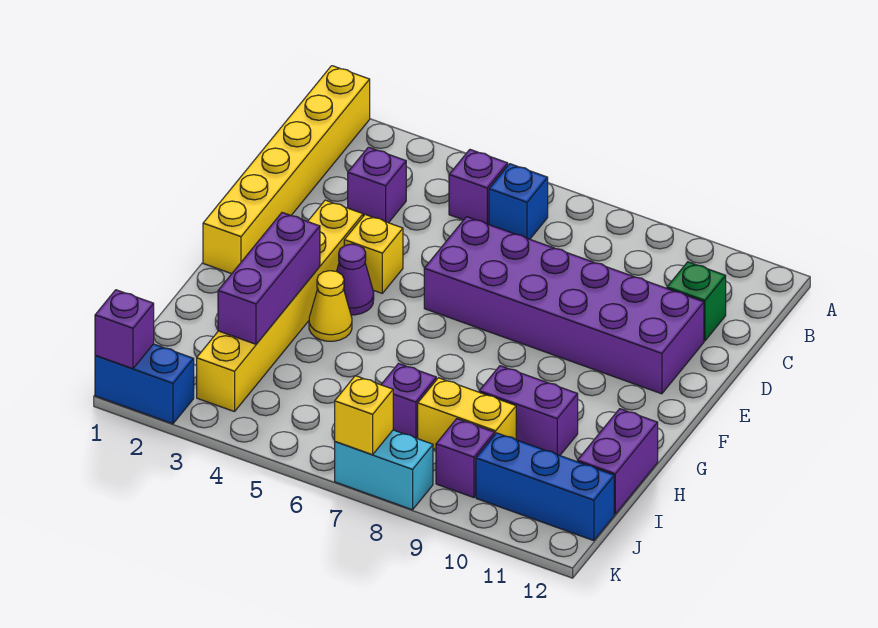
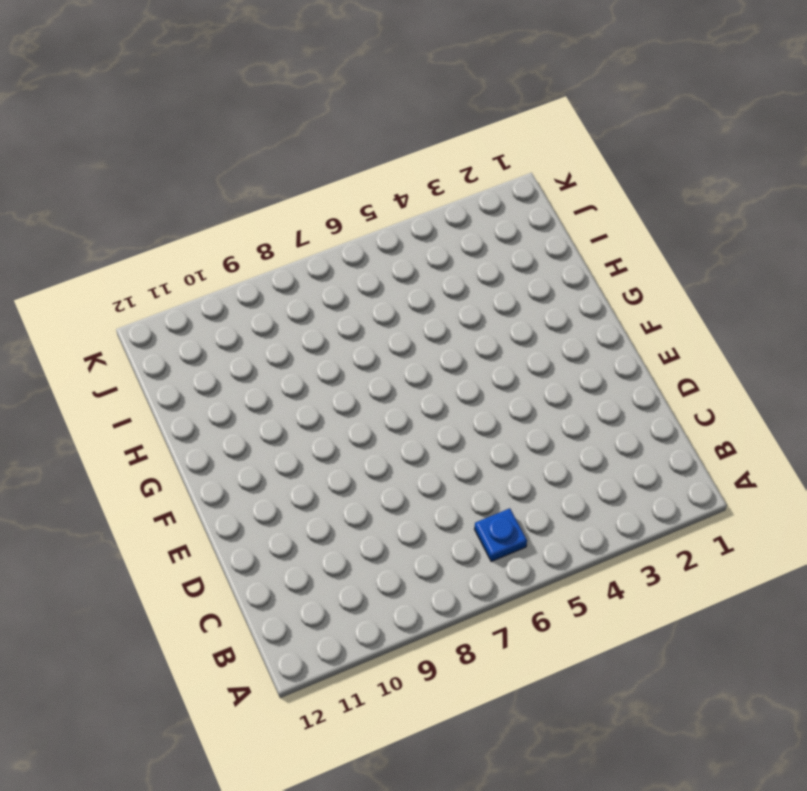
blue 1x1 plate [475,508,527,561] -> blue 1x1 brick [489,164,548,239]
none -> yellow 1x6 brick [203,66,370,274]
none -> purple 1x1 brick [449,150,508,224]
none -> purple 1x1 brick [348,147,406,223]

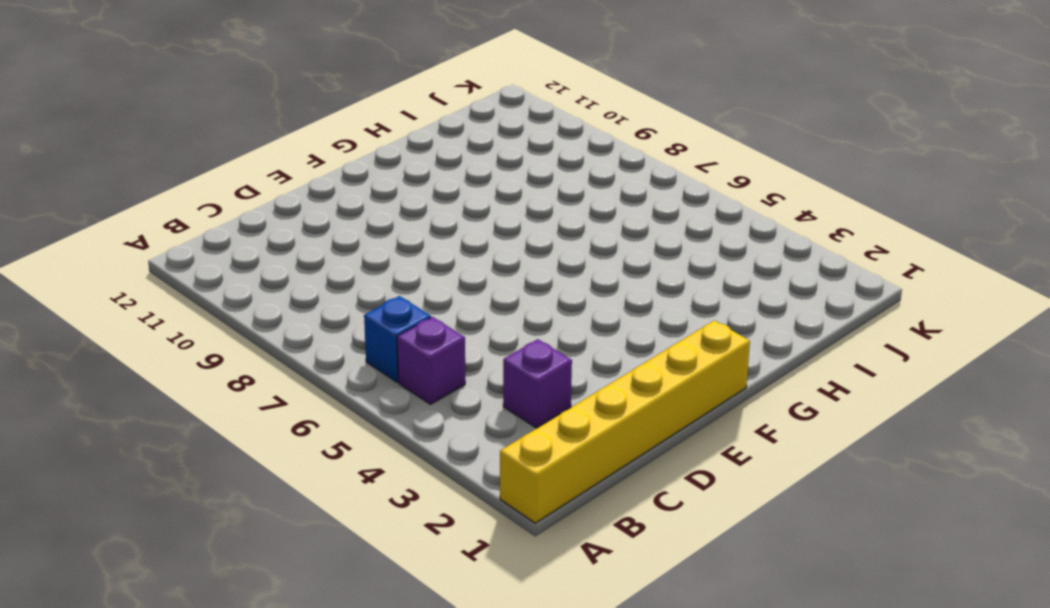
none -> green 1x1 brick [667,262,726,341]
none -> purple 2x6 brick [424,217,704,394]
none -> yellow 1x6 brick [197,200,363,412]

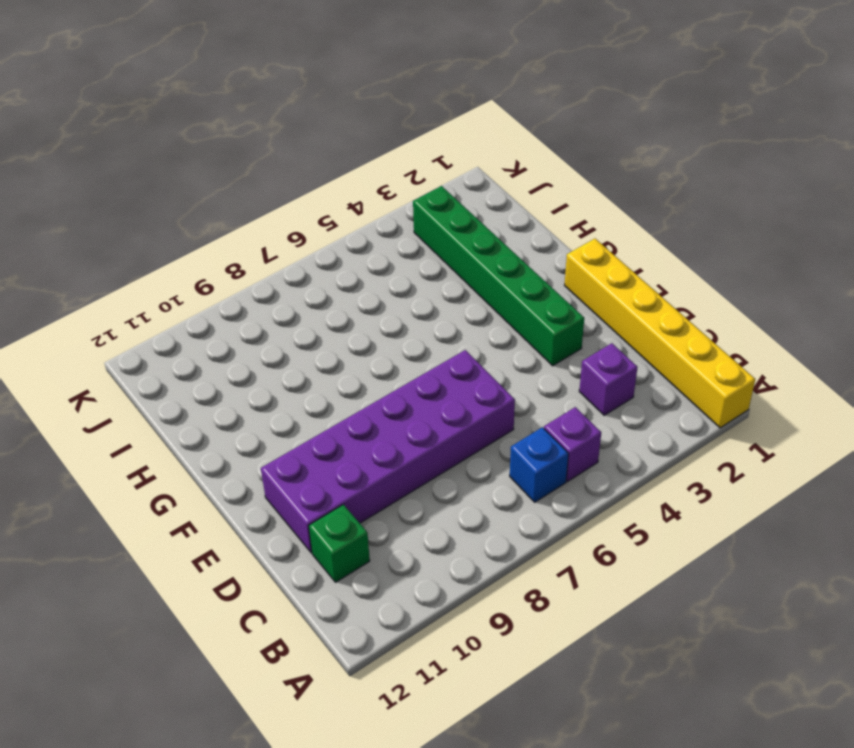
green 1x6 brick [413,186,584,366] -> yellow 1x6 brick [197,200,363,412]
none -> yellow 1x1 brick [344,215,403,293]
none -> purple 1x1 cone [337,244,374,315]
none -> yellow 1x1 cone [309,271,352,341]

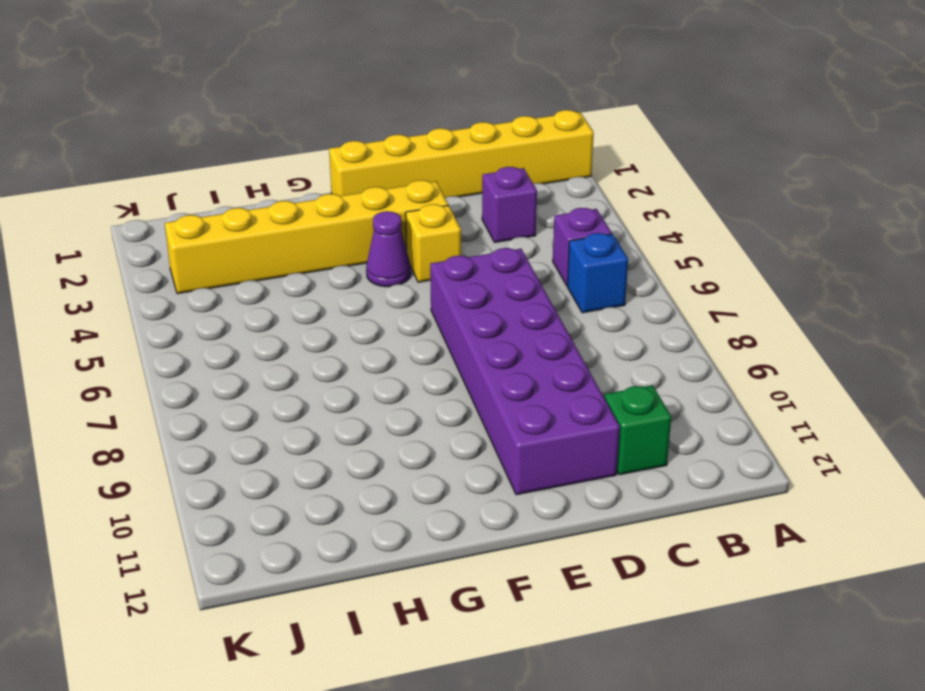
none -> yellow 1x1 cone [309,271,352,341]
none -> purple 1x2 brick [479,366,578,455]
none -> purple 1x2 brick [577,409,658,514]

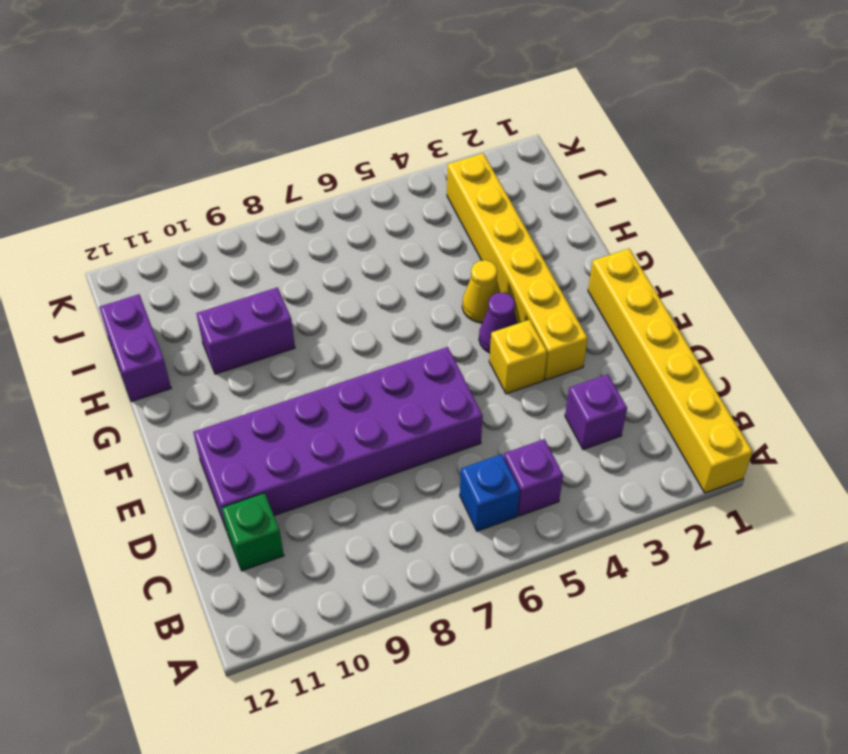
none -> purple 1x1 brick [381,364,436,439]
none -> yellow 1x2 brick [418,378,516,450]
none -> purple 1x1 brick [436,419,495,498]

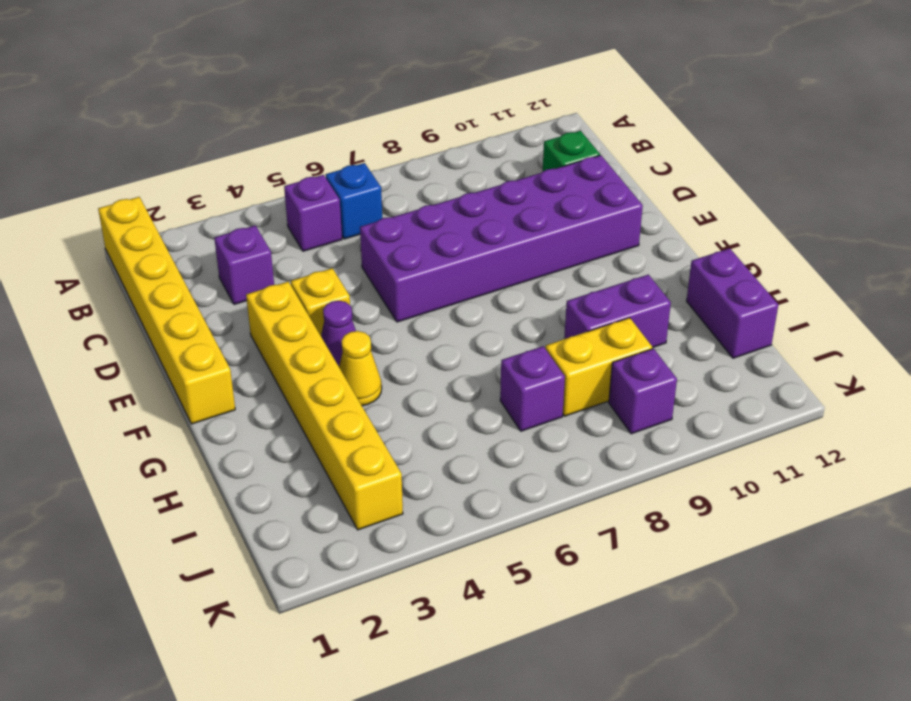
none -> blue 1x3 brick [476,433,614,541]
none -> blue 1x2 brick [95,344,194,424]
none -> cyan 1x2 brick [335,430,433,510]

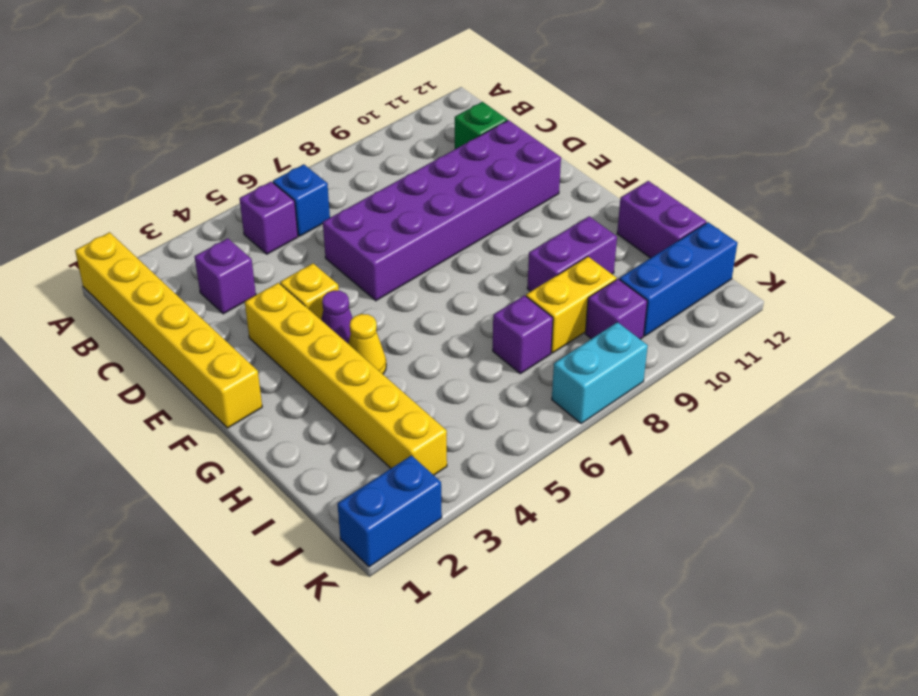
none -> purple 1x3 brick [218,213,320,344]
none -> purple 1x1 brick [95,290,154,369]
none -> yellow 1x1 brick [335,376,393,455]

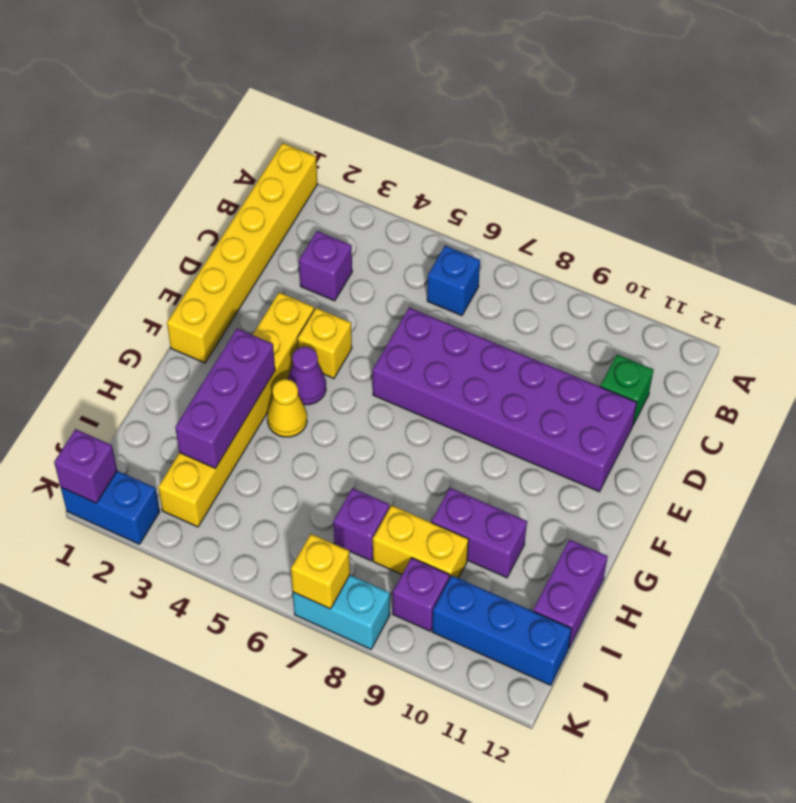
none -> purple 1x1 brick [449,150,508,224]

